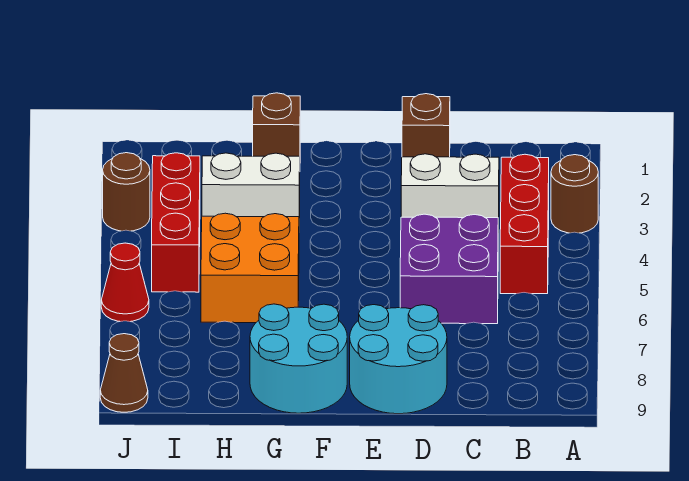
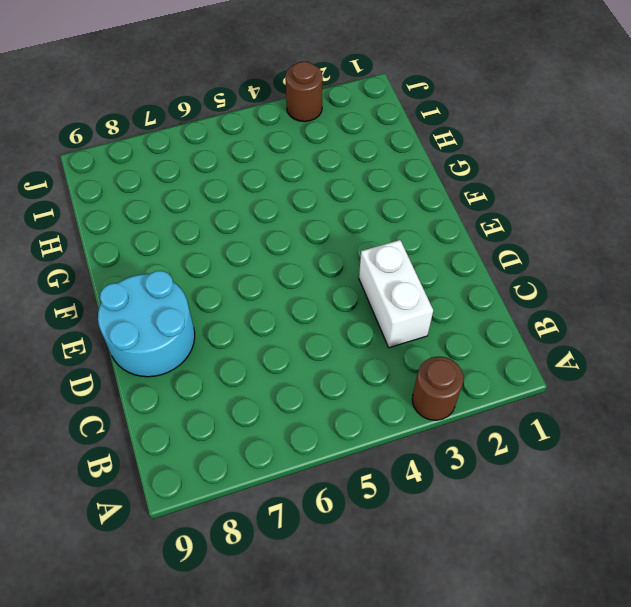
none -> red 1x3 brick [500,154,549,294]
none -> purple 2x2 brick [400,214,498,324]
none -> brown 1x1 brick [402,94,450,157]

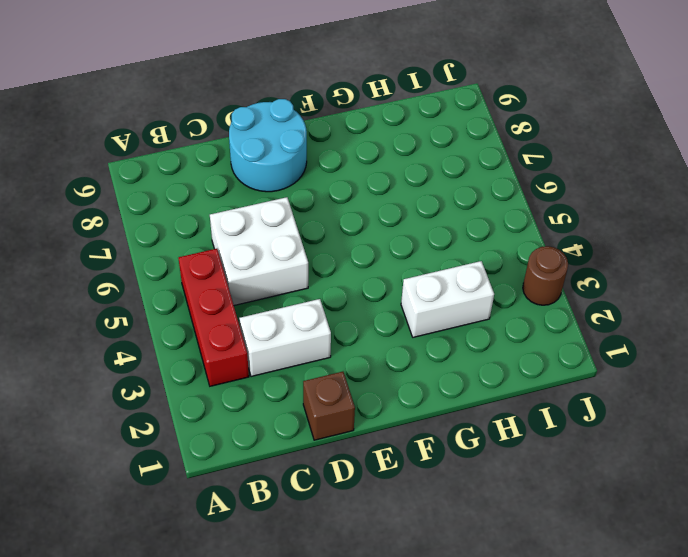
white 2x2 brick [210,197,308,305] -> purple 2x2 brick [400,214,498,324]
none -> brown 1x1 round brick [551,155,598,233]
none -> cyan 2x2 round brick [250,304,347,413]
none -> brown 1x1 brick [253,93,300,157]

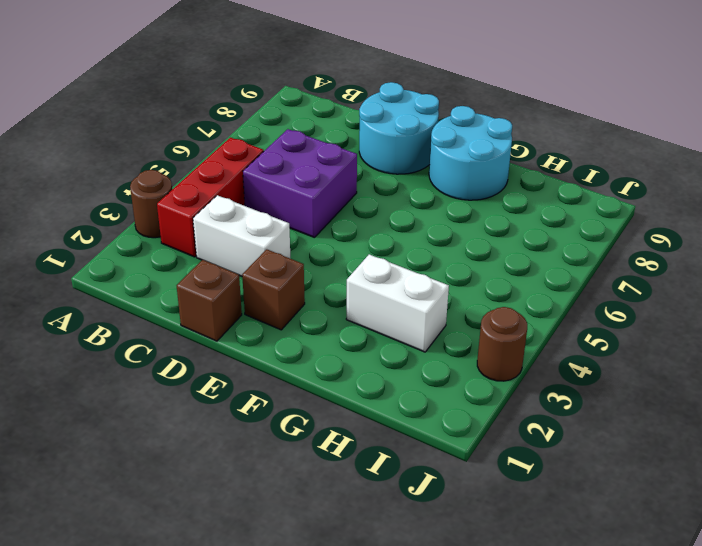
brown 1x1 brick [242,249,305,330] -> brown 1x1 brick moved to [253,93,300,157]
none -> orange 2x2 brick [201,213,299,323]
none -> red 1x3 brick [152,153,200,292]
none -> red 1x1 cone [101,243,149,322]

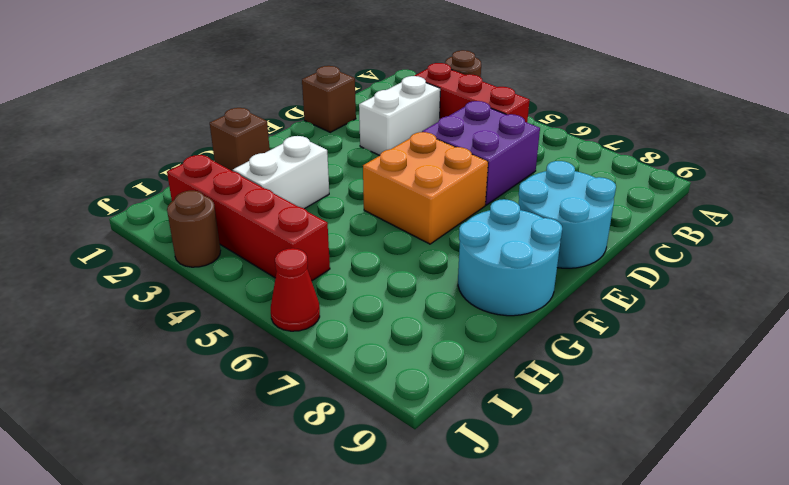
orange 2x2 brick [363,132,488,244] -> orange 2x2 brick moved to [201,213,299,323]
red 1x4 brick [167,155,330,281] -> red 1x3 brick [152,153,200,292]
none -> brown 1x1 cone [100,334,148,412]

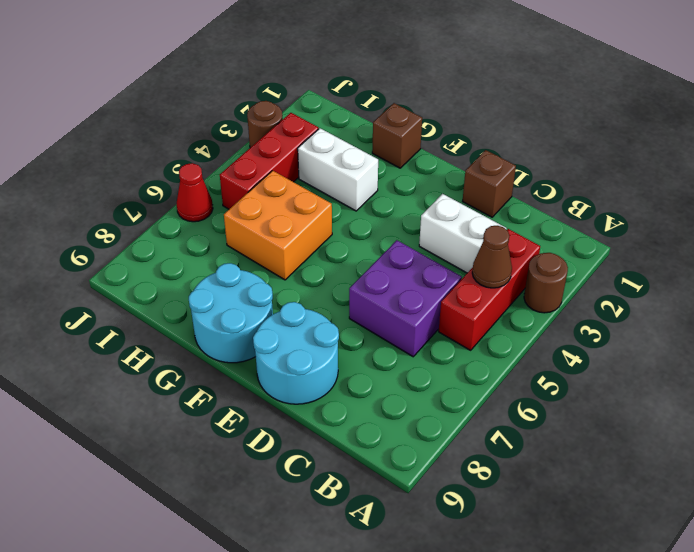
brown 1x1 cone [472,226,512,288] -> brown 1x1 cone moved to [100,334,148,412]

